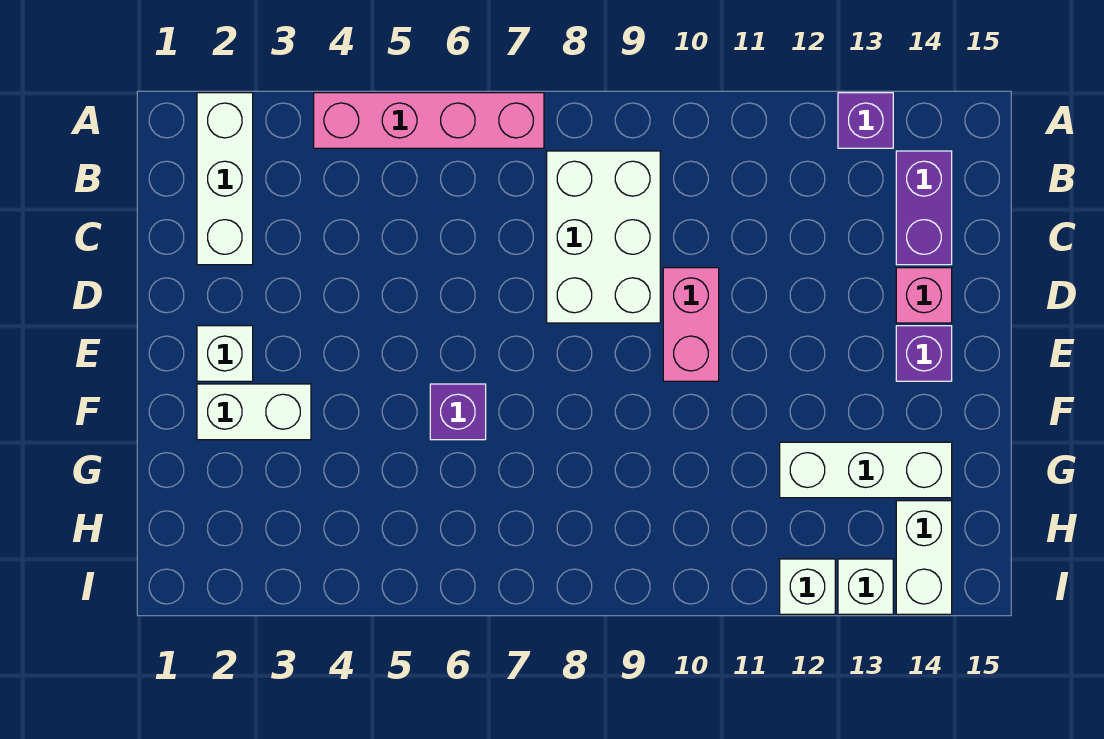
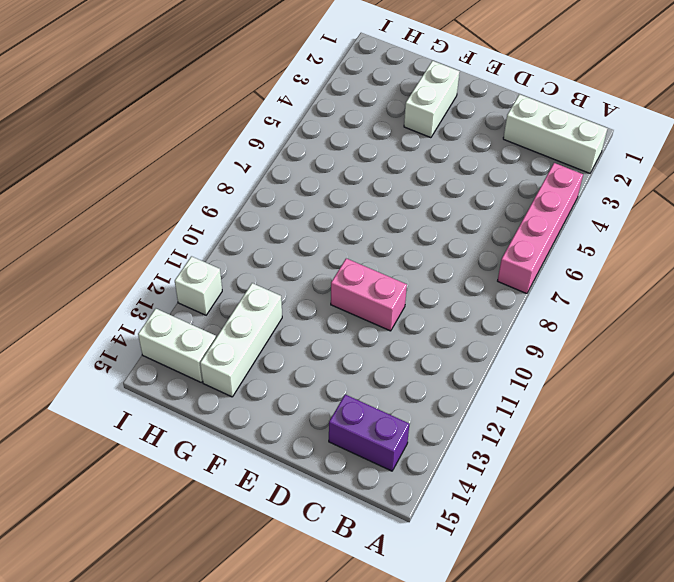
none -> purple 1x1 brick [838,93,893,148]
none -> white 2x3 brick [547,151,660,323]
none -> pink 1x1 brick [896,268,952,323]

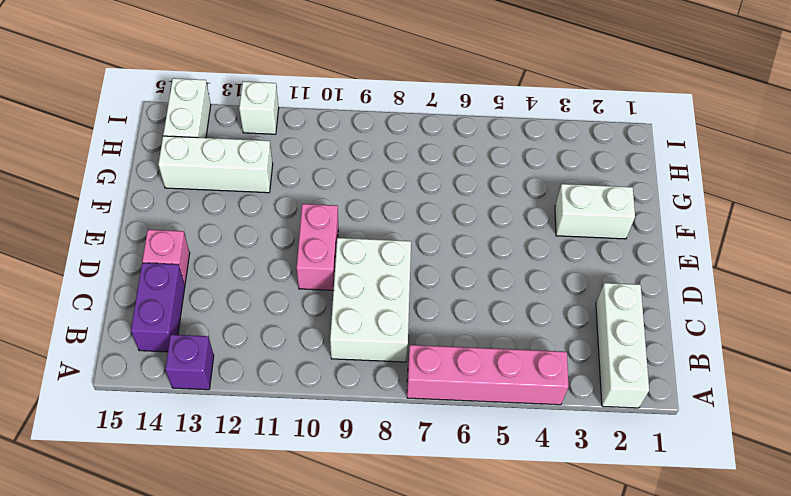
none -> white 1x1 brick [197,326,253,381]
none -> purple 1x1 brick [896,326,952,381]
none -> purple 1x1 brick [430,384,486,440]

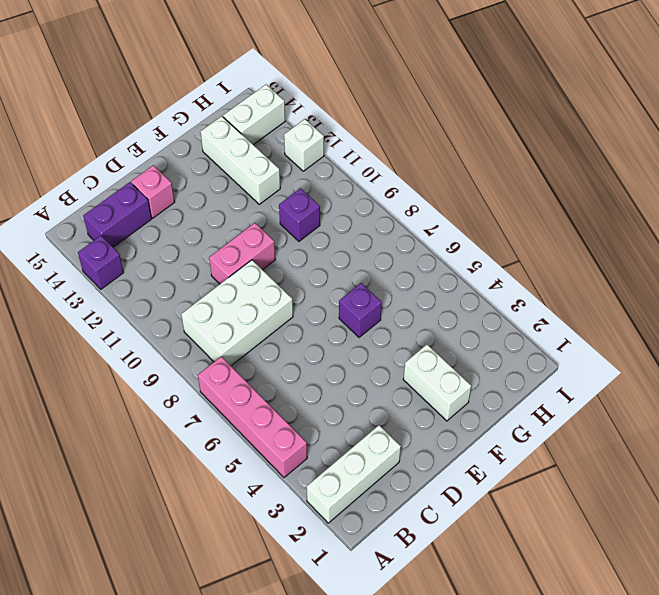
purple 1x1 brick [279,188,320,241] -> purple 1x1 brick moved to [896,326,952,381]
none -> white 1x1 brick [197,326,253,381]
none -> white 1x1 brick [838,559,893,614]

